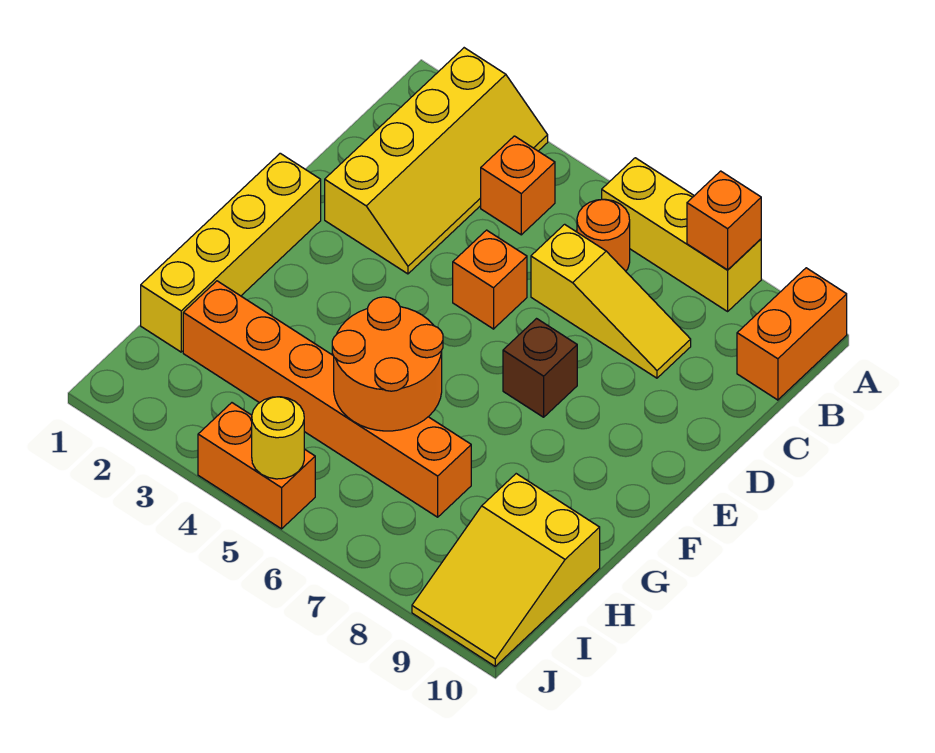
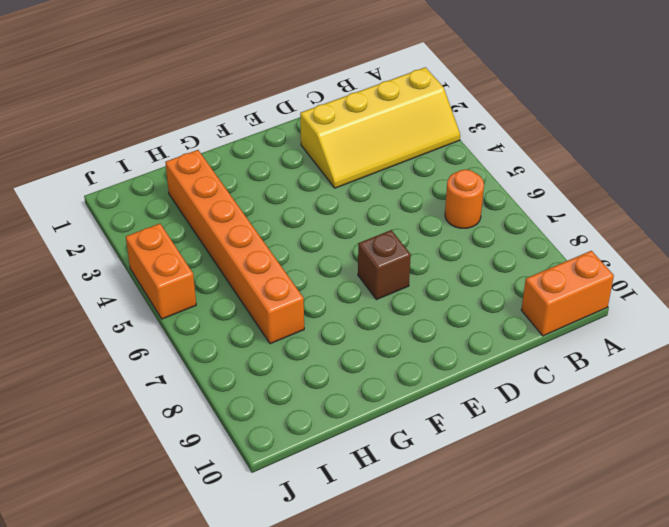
none -> yellow 1x3 brick [602,158,761,311]
none -> orange 1x1 brick [481,136,555,235]
none -> yellow 1x3 slope [531,224,691,378]

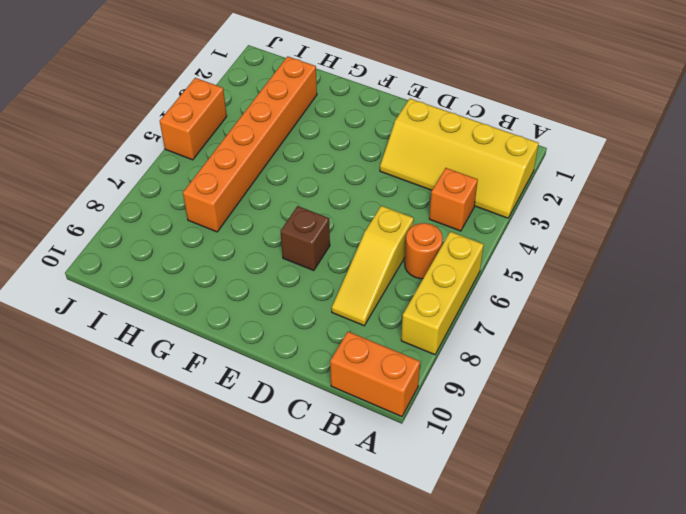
none -> orange 1x1 brick [453,230,527,329]
none -> yellow 1x4 brick [141,153,321,352]
none -> yellow 2x3 slope [412,474,600,666]

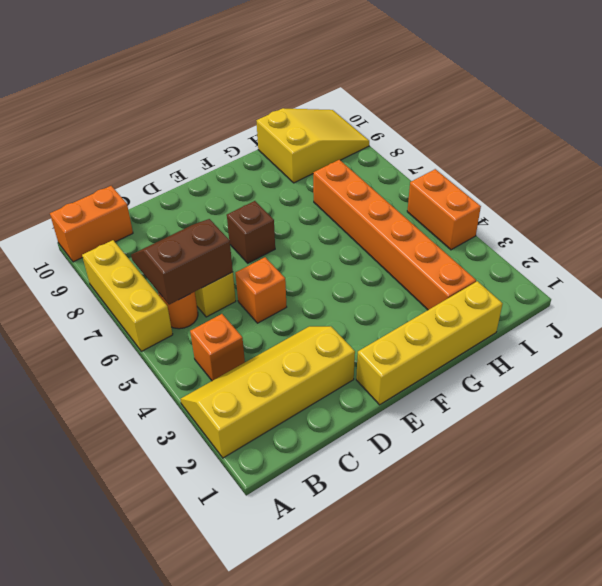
brown 2x2 slope [131,219,233,305] -> none
none -> orange 1x1 brick [687,171,761,270]
none -> orange 2x2 round brick [332,297,443,431]
none -> yellow 1x1 round brick [252,397,304,479]

